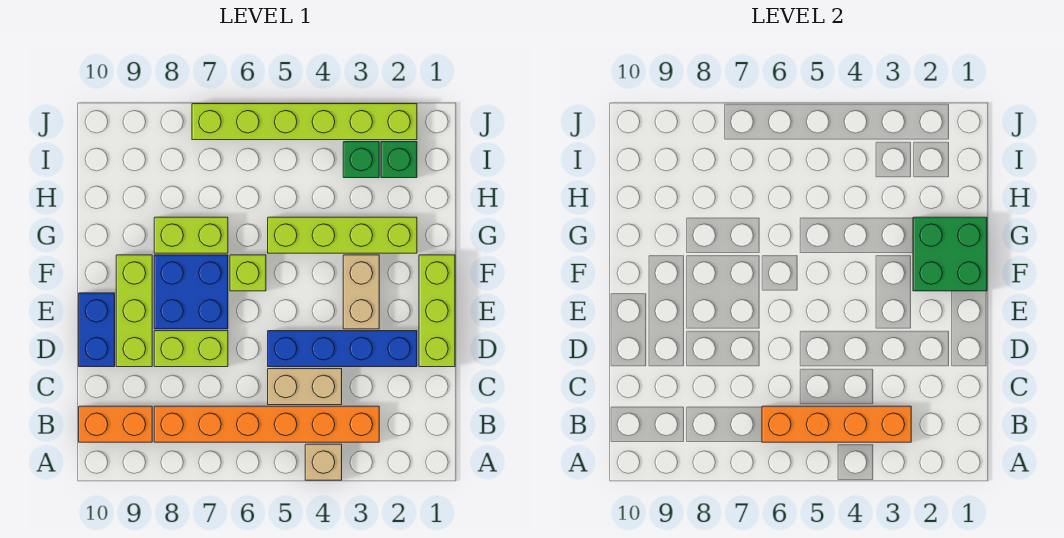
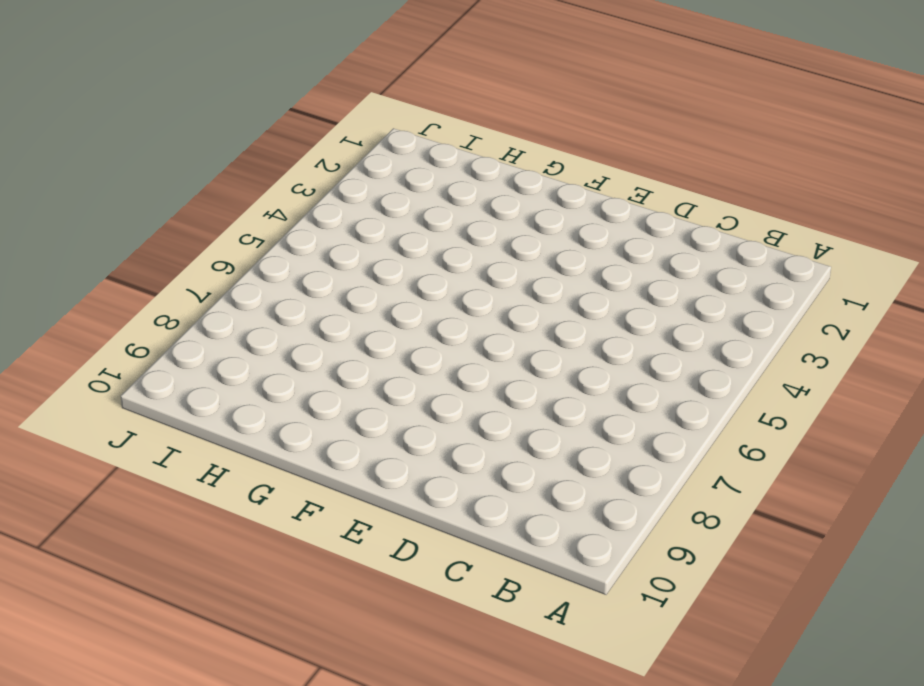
none -> tan 1x1 brick [305,444,342,480]
none -> orange 1x6 brick [154,406,379,442]
none -> orange 1x2 brick [79,406,152,442]

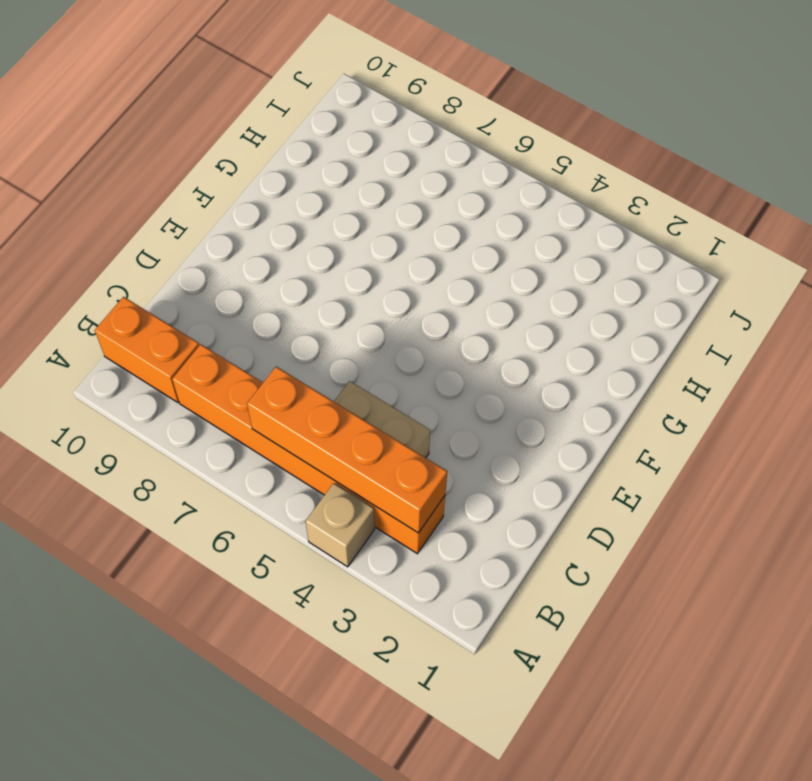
none -> lime 1x3 brick [419,255,455,367]
none -> blue 1x4 brick [268,331,417,367]
none -> lime 1x2 brick [154,331,228,367]

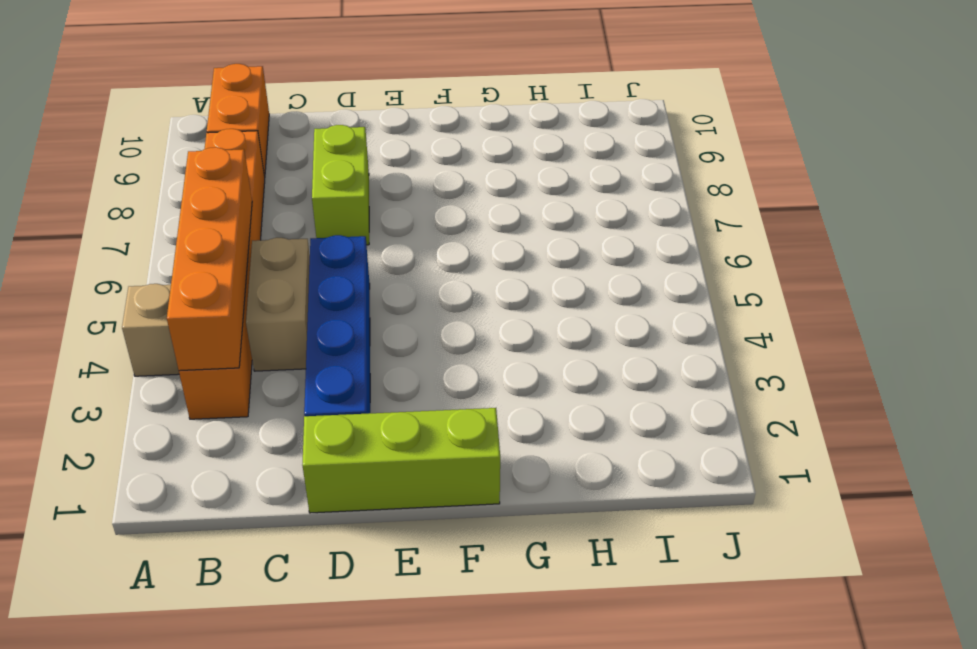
none -> lime 1x3 brick [116,255,152,367]
none -> blue 1x2 brick [79,293,115,367]
none -> tan 1x2 brick [343,255,379,329]

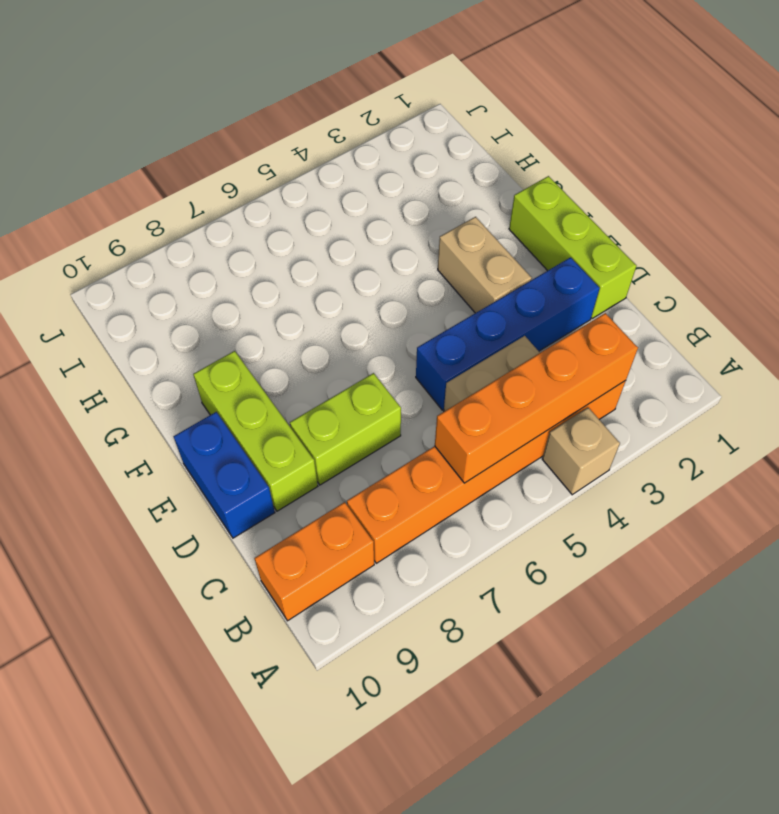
none -> blue 2x2 brick [154,255,228,329]
none -> lime 1x1 brick [230,255,266,291]
none -> lime 1x4 brick [268,217,417,253]

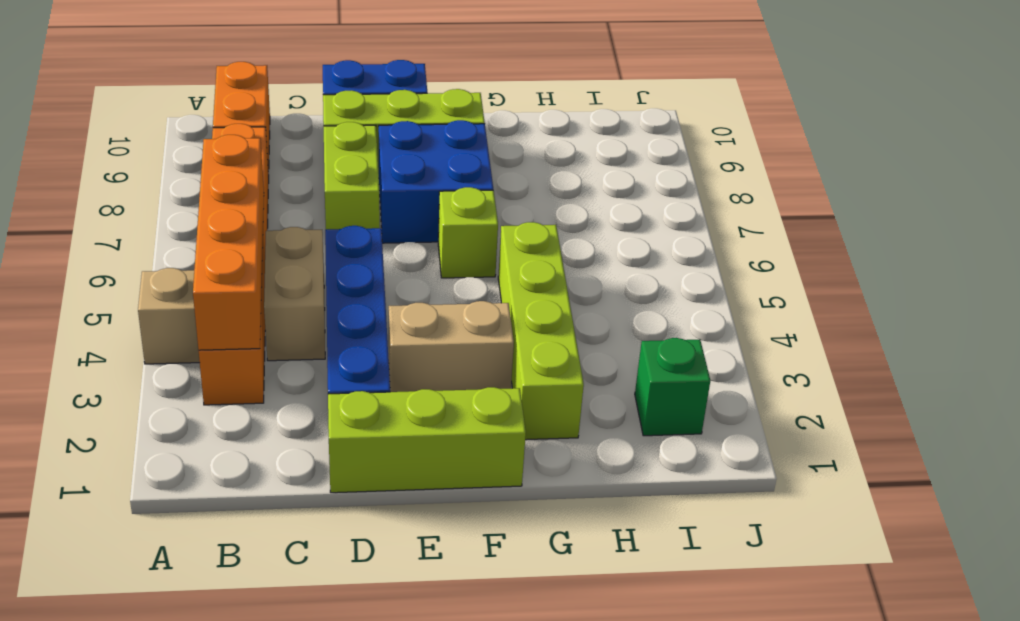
none -> lime 1x2 brick [154,217,228,253]
none -> green 1x1 brick [343,142,379,178]
none -> lime 1x6 brick [192,104,417,140]

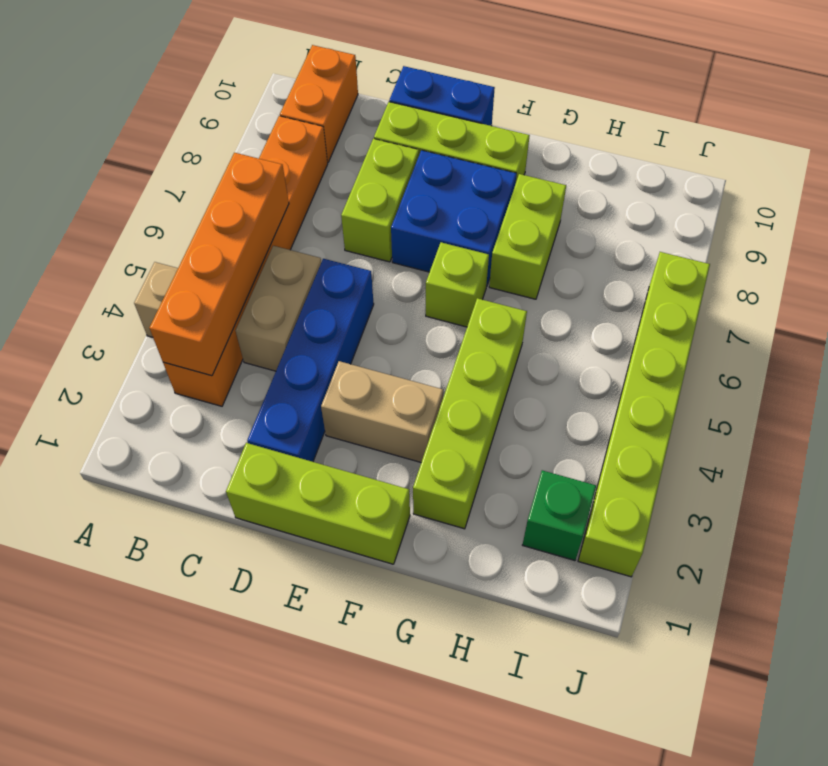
none -> green 1x1 brick [343,142,379,178]
none -> green 2x2 brick [913,217,987,291]

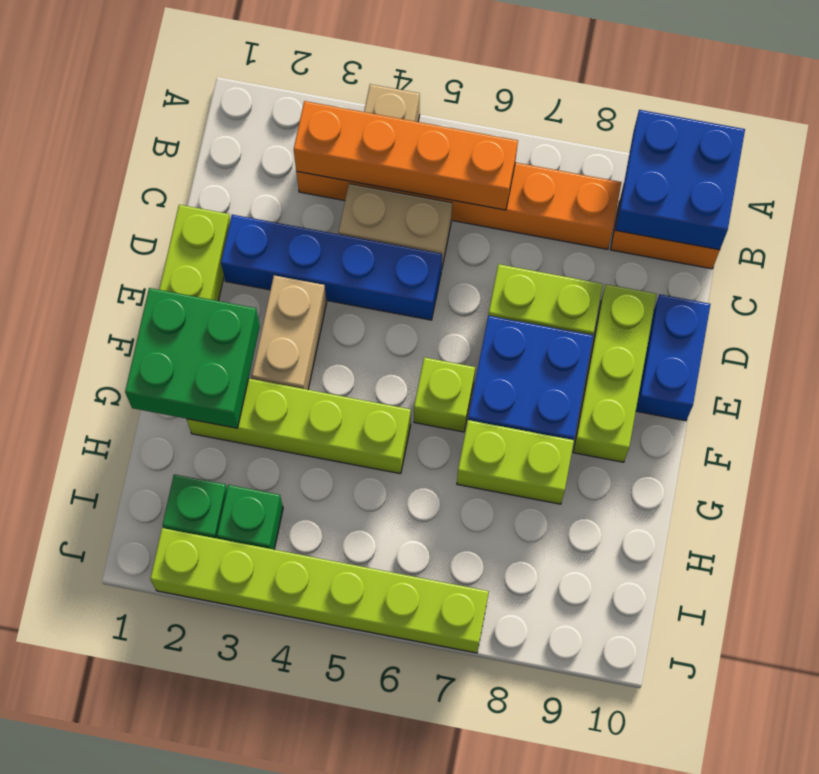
blue 2x2 brick [616,110,745,250] -> none

